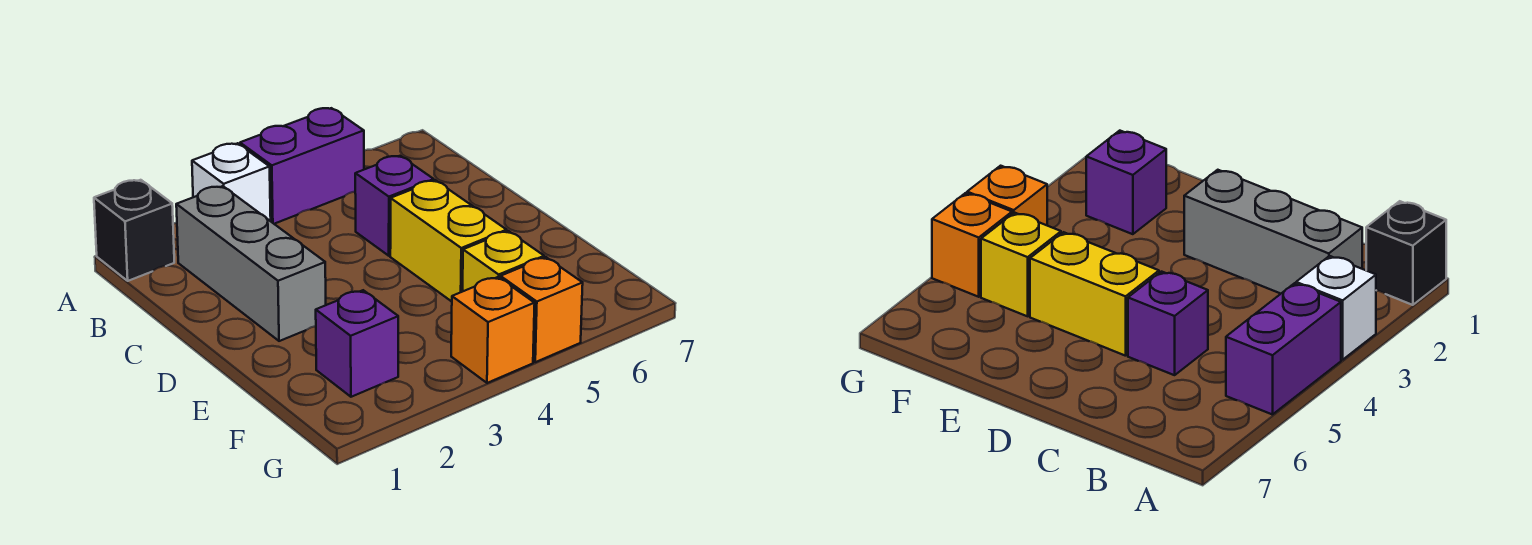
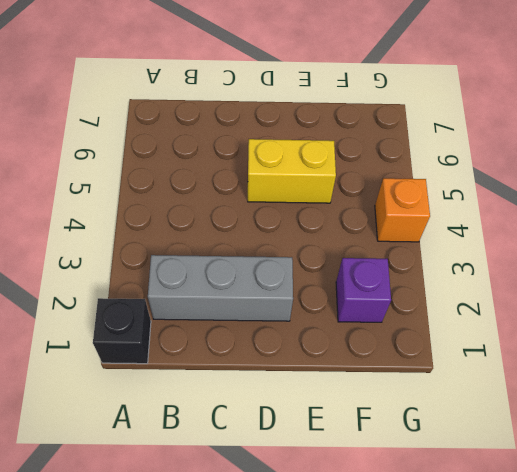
none -> white 1x1 brick [192,143,271,221]
none -> purple 1x2 brick [240,108,364,224]

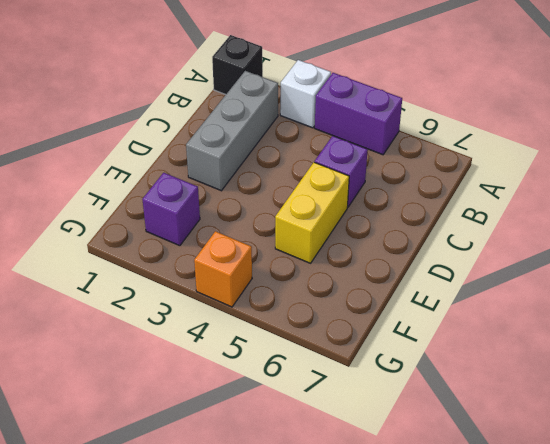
none -> yellow 1x1 brick [463,231,544,291]
none -> orange 1x1 brick [500,257,583,362]

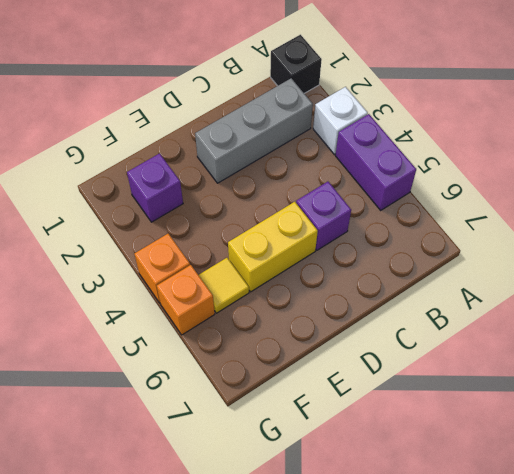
yellow 1x1 tile [199,258,249,313] -> yellow 1x1 brick [463,231,544,291]

